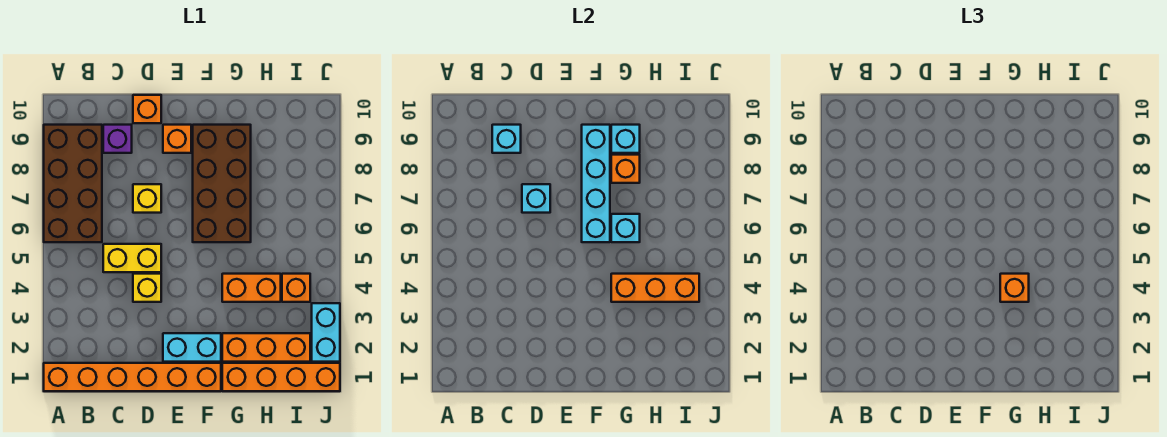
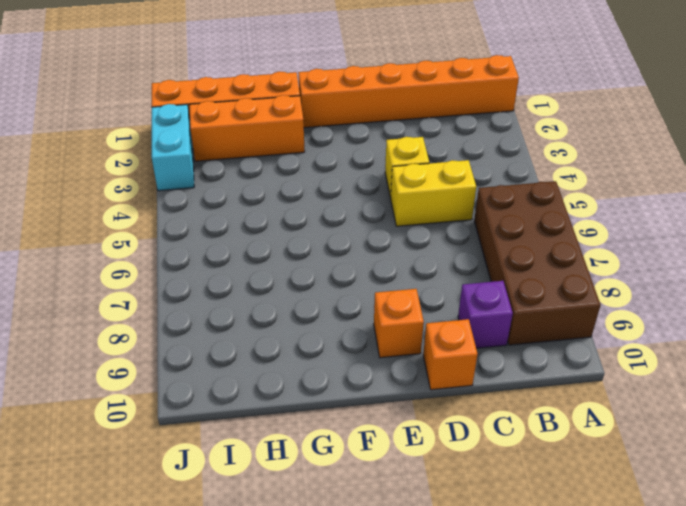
none -> yellow 1x1 brick [133,184,161,213]
none -> cyan 1x2 brick [163,333,221,362]
none -> brown 2x4 brick [193,125,251,242]

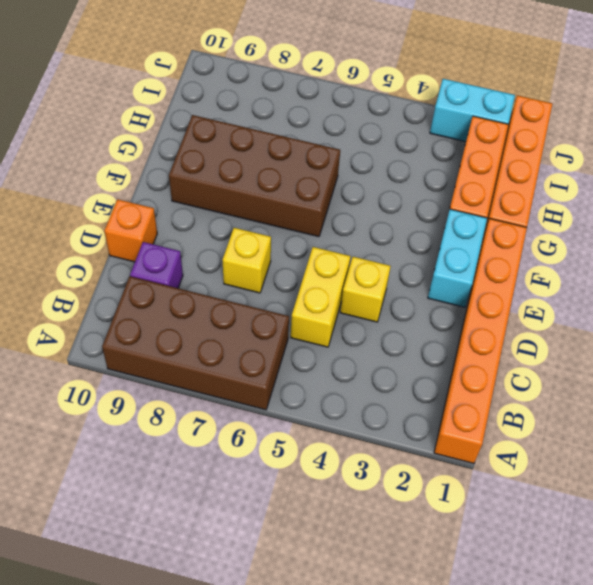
none -> orange 1x1 brick [163,125,191,153]
none -> orange 1x2 brick [222,274,281,302]
none -> orange 1x1 brick [282,274,310,302]

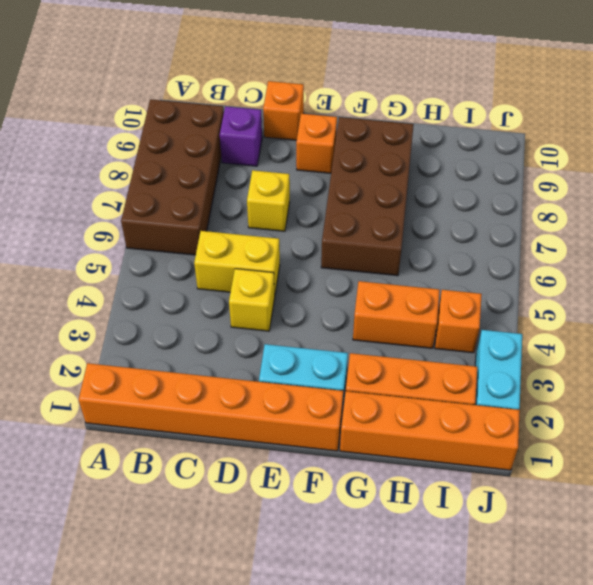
none -> cyan 1x1 brick [492,125,521,153]
none -> cyan 1x1 brick [522,184,550,213]
none -> cyan 1x4 brick [582,125,610,242]

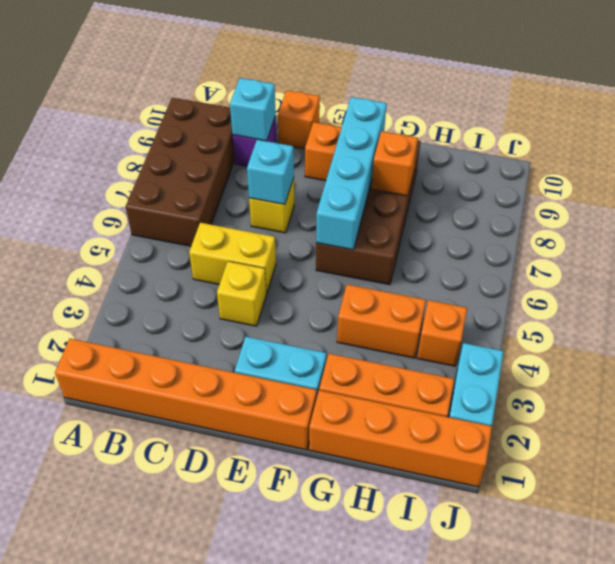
none -> orange 1x3 brick [611,274,699,302]
none -> cyan 1x1 brick [611,214,640,242]
none -> cyan 1x1 brick [611,125,640,153]

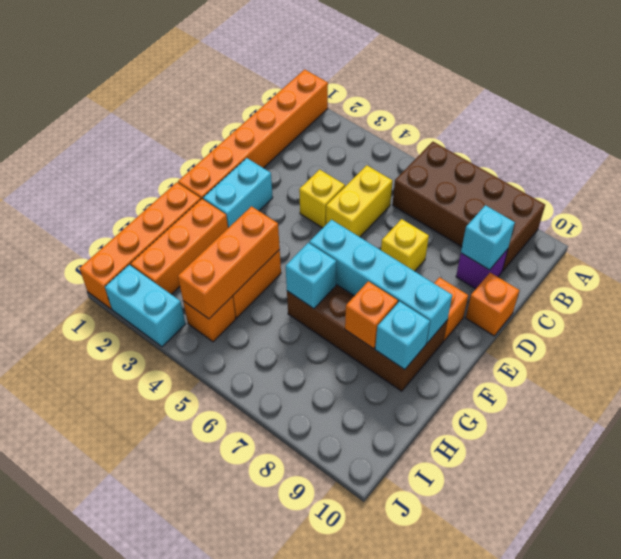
none -> cyan 1x1 brick [522,184,550,213]
none -> orange 1x1 brick [1000,274,1029,302]

